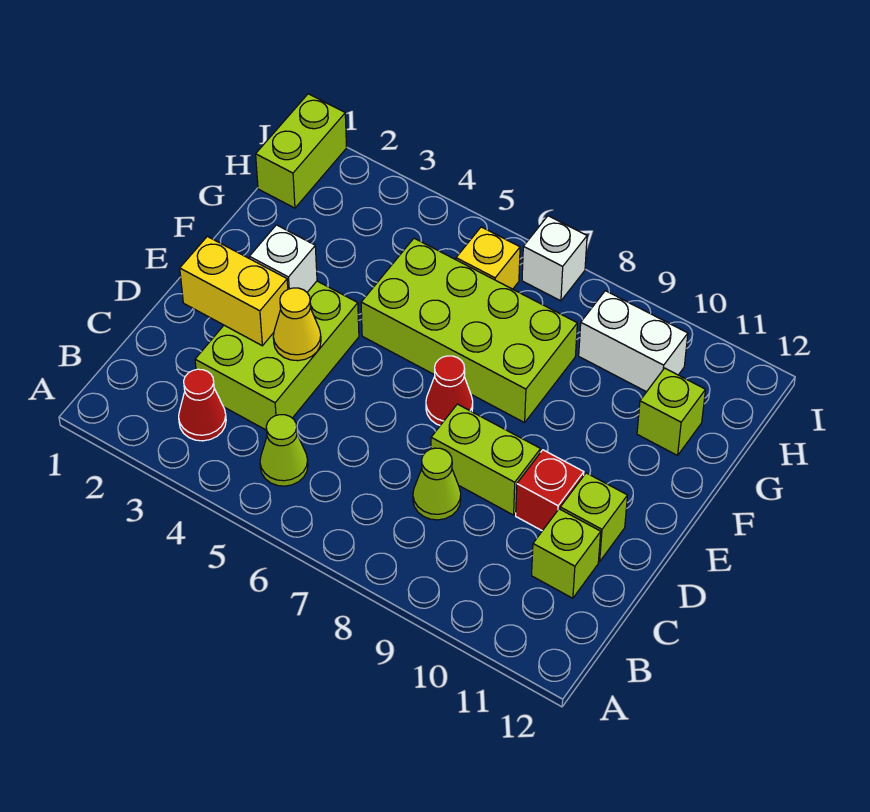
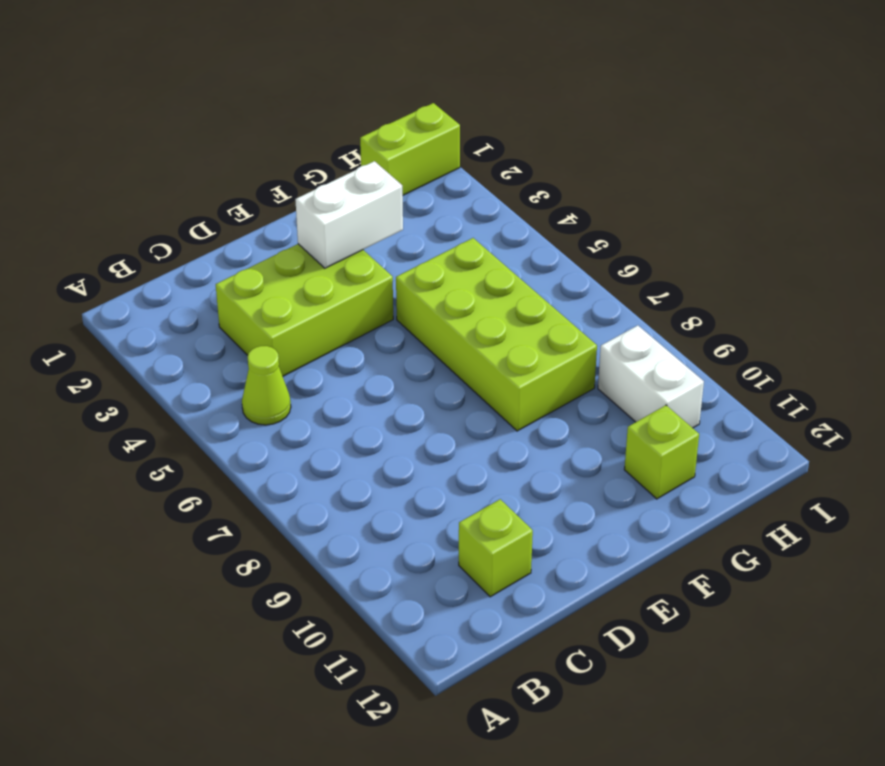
white 1x2 brick [295,161,403,268] -> white 1x1 brick [249,225,317,292]
none -> red 1x1 cone [179,369,226,441]
none -> lime 1x1 cone [413,448,461,520]
none -> lime 1x2 brick [431,404,541,515]

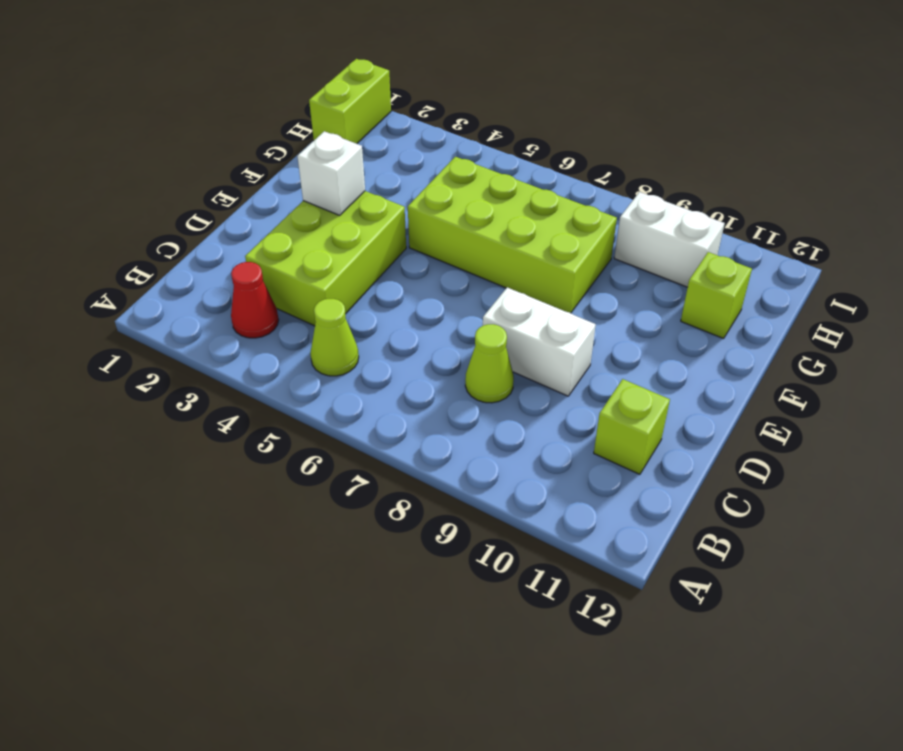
white 1x2 brick [483,287,596,396] -> lime 1x2 brick [431,404,541,515]
none -> red 1x1 brick [516,450,584,531]
none -> lime 1x1 brick [560,473,627,562]
none -> red 1x1 cone [426,356,473,425]

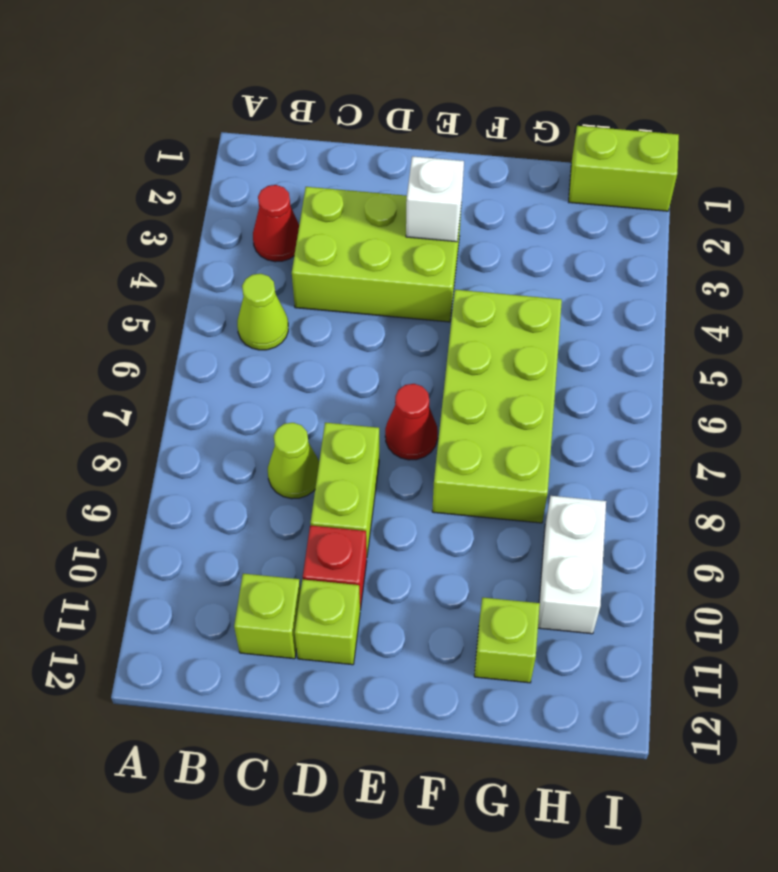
none -> yellow 1x1 brick [456,227,520,289]
none -> white 1x1 brick [522,216,587,301]
none -> yellow 1x2 brick [180,236,288,346]

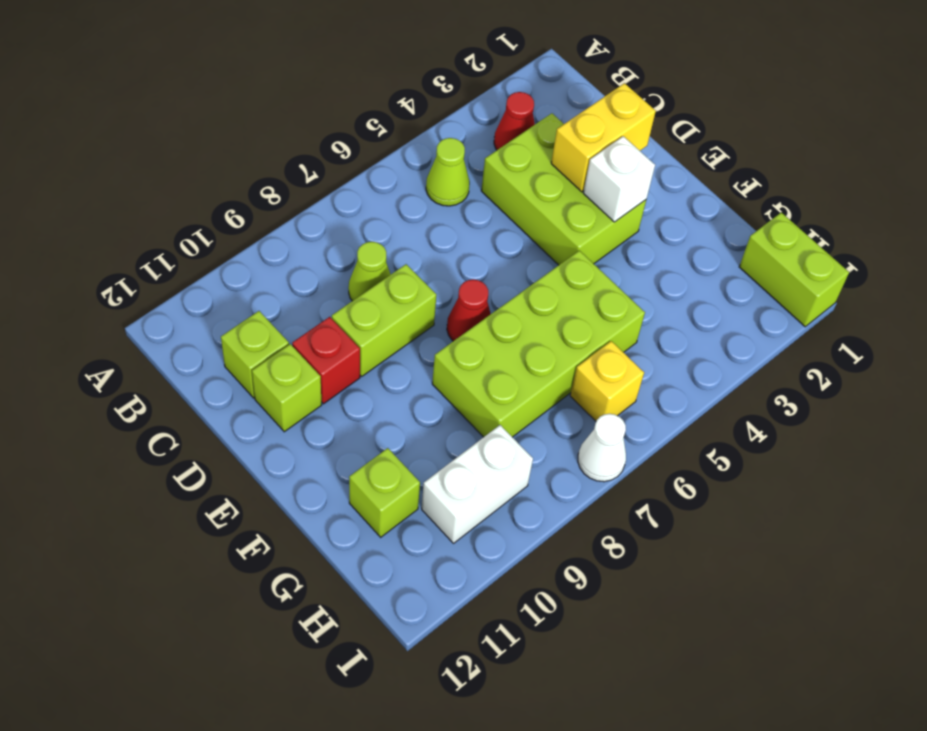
white 1x1 cone [578,414,626,482] -> white 1x1 brick [522,216,587,301]
none -> yellow 1x1 cone [273,288,321,361]

